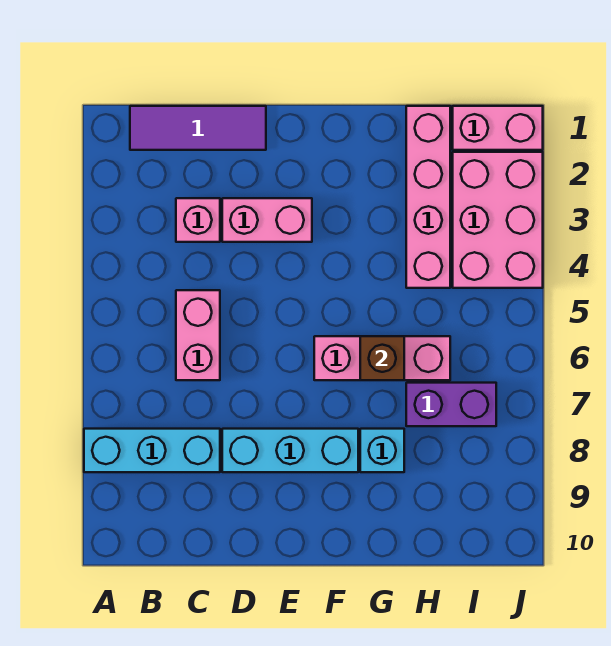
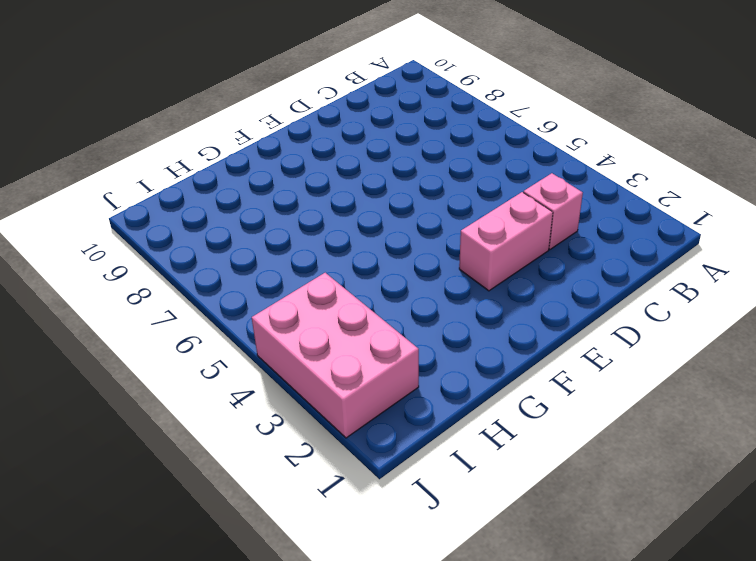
none -> cyan 1x3 brick [84,429,220,472]
none -> purple 1x3 tile [130,106,266,150]
none -> pink 1x2 brick [176,290,220,380]

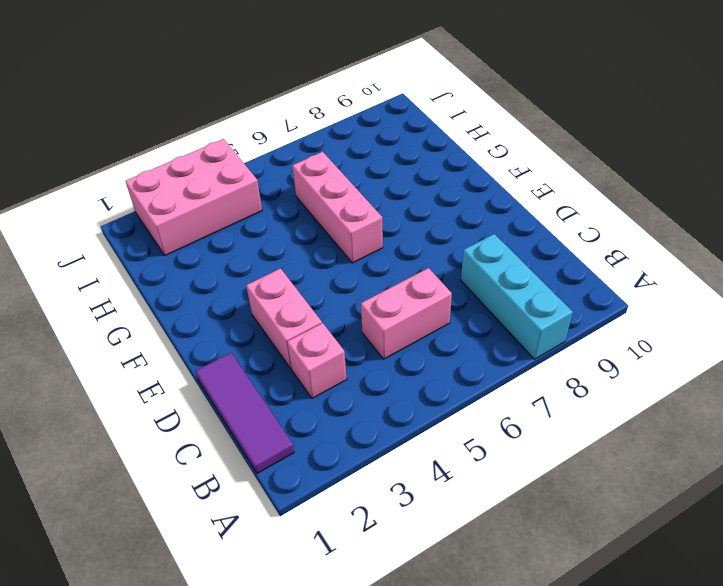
none -> cyan 1x3 brick [222,429,358,472]
none -> cyan 1x1 brick [360,429,404,472]
none -> pink 1x4 brick [406,106,450,288]

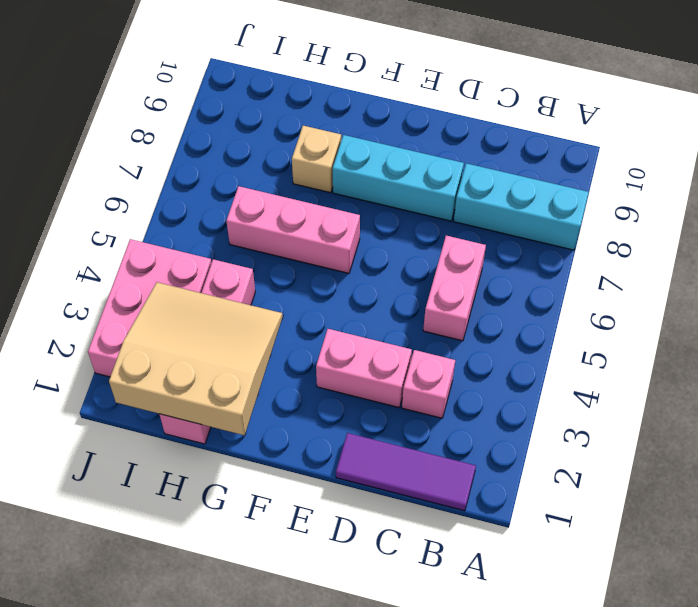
tan 3x3 slope [109,282,283,435] -> none
tan 1x1 brick [292,126,341,193] -> cyan 1x1 brick [360,429,404,472]
none -> purple 1x2 brick [406,383,496,426]
none -> pink 1x2 brick [453,106,543,150]
none -> brown 1x1 brick [360,336,404,380]

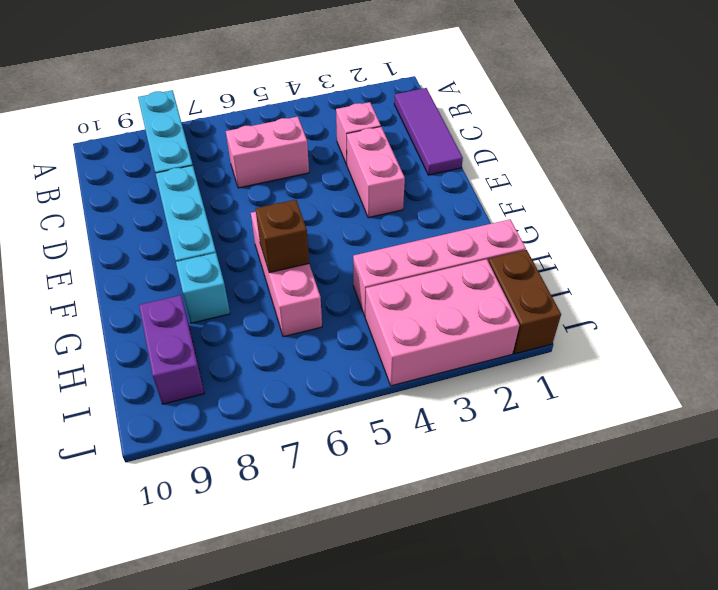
purple 1x2 brick [139,295,205,404] -> purple 1x2 brick moved to [406,383,496,426]
brown 1x2 brick [488,250,561,354] -> pink 1x2 brick [453,106,543,150]

